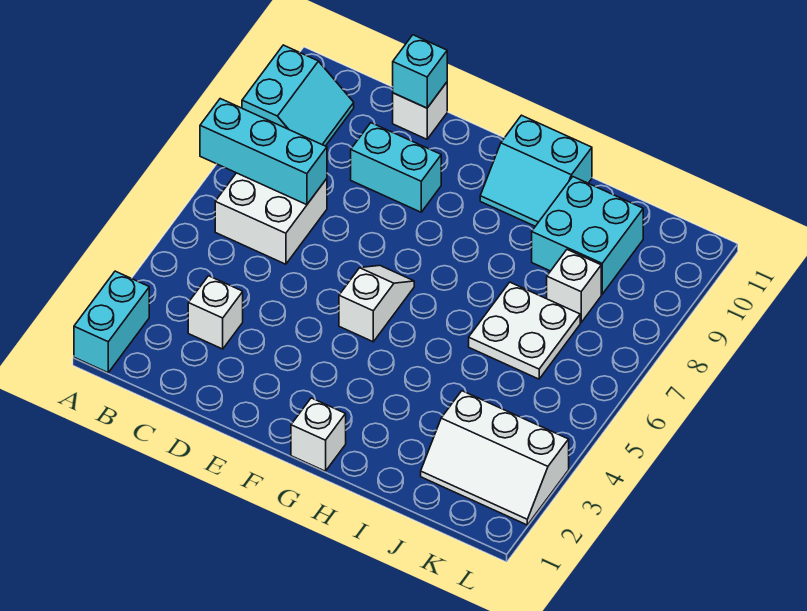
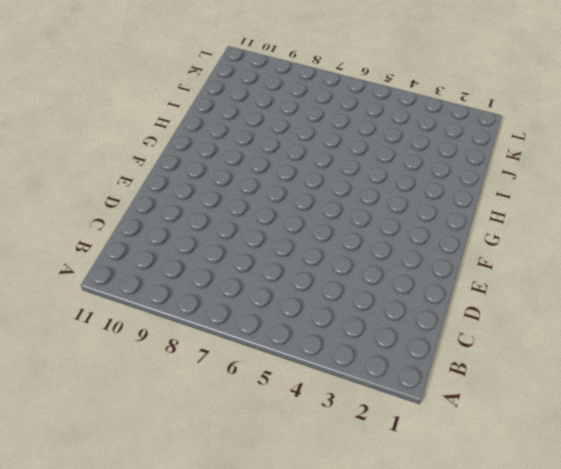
none -> cyan 1x2 brick [74,271,149,373]
none -> cyan 2x2 slope [242,45,354,146]
none -> white 2x2 brick [215,173,327,264]

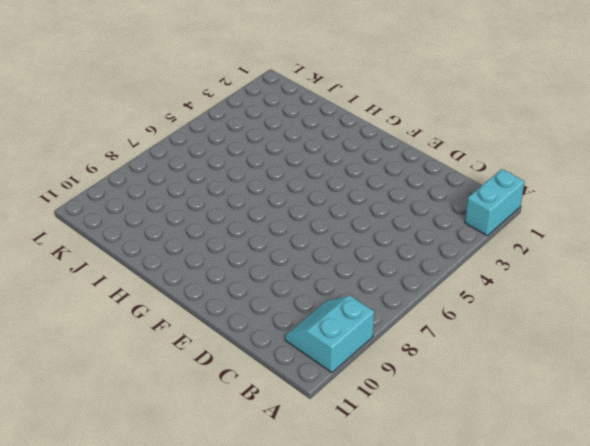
none -> white 2x2 brick [215,173,327,264]
none -> white 1x1 brick [188,276,243,349]
none -> cyan 1x2 brick [351,123,441,212]

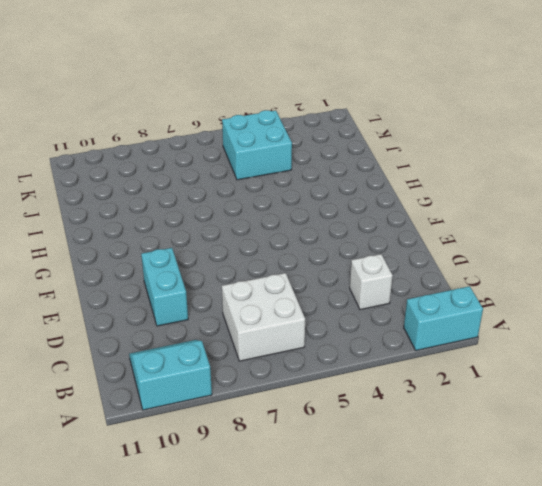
cyan 2x2 brick [222,110,292,180] -> cyan 2x2 brick moved to [532,177,643,294]
none -> white 1x1 brick [393,82,447,139]
none -> white 1x2 slope [339,265,414,342]
none -> white 1x1 brick [291,398,346,471]

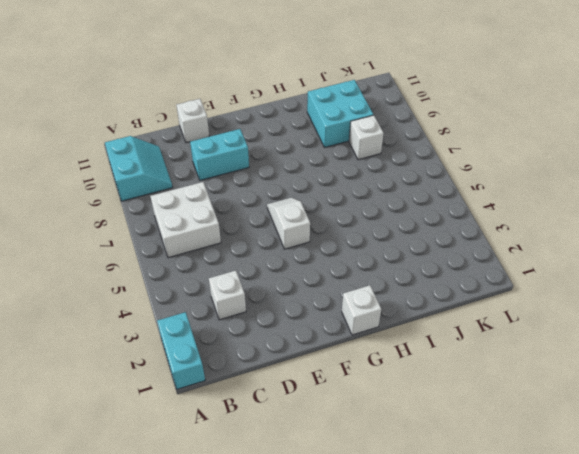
none -> cyan 2x2 slope [480,115,592,226]
none -> white 2x2 plate [469,282,580,379]
none -> white 2x3 slope [421,391,569,525]

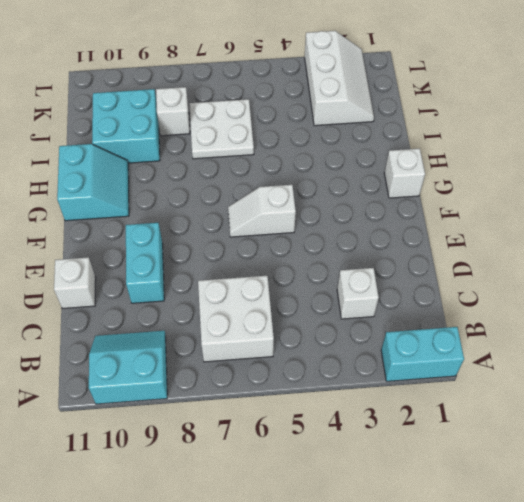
none -> cyan 1x3 brick [200,99,327,205]
none -> cyan 1x1 brick [393,35,447,108]

